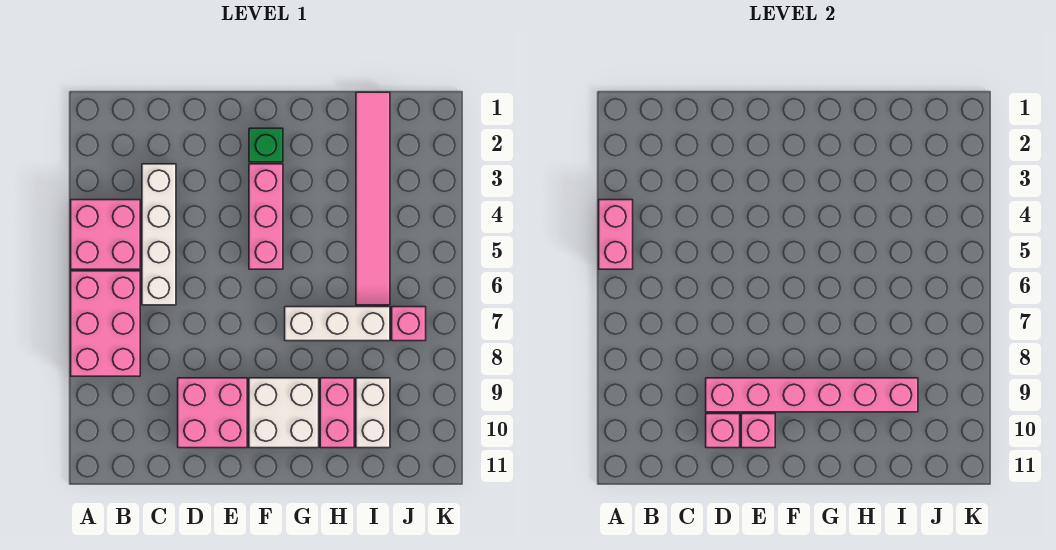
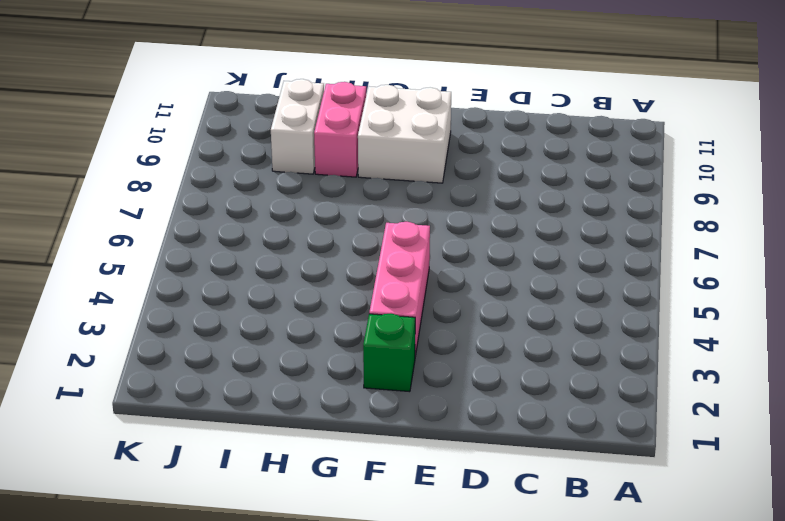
none -> pink 2x2 brick [71,200,140,269]
none -> pink 2x3 brick [71,271,140,376]
none -> white 1x4 brick [142,164,176,305]

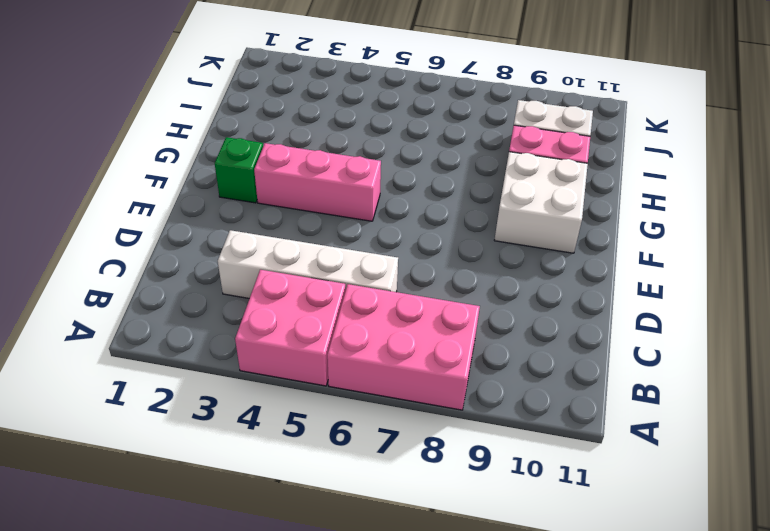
none -> pink 2x2 brick [178,378,247,448]
none -> white 1x3 brick [285,307,390,341]
none -> pink 1x6 tile [356,92,390,305]

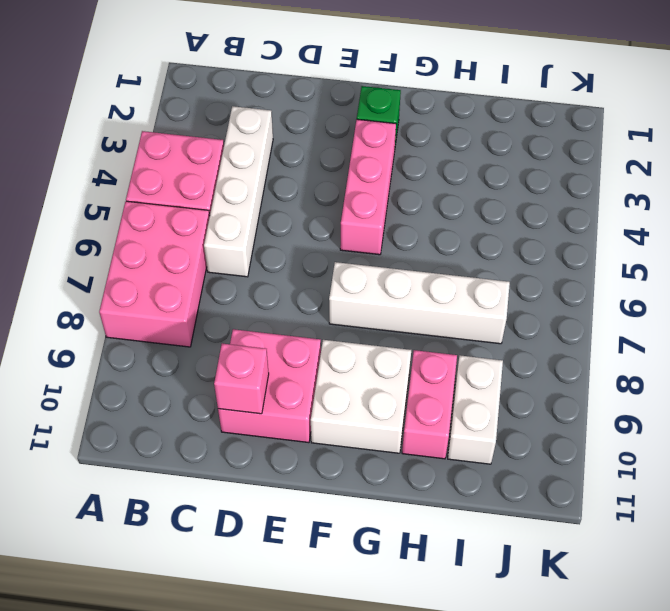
white 1x4 brick [329,262,510,344] -> white 1x3 brick [285,307,390,341]
none -> pink 1x6 tile [356,92,390,305]
none -> pink 1x1 brick [392,307,426,341]
none -> pink 1x2 brick [599,200,633,269]

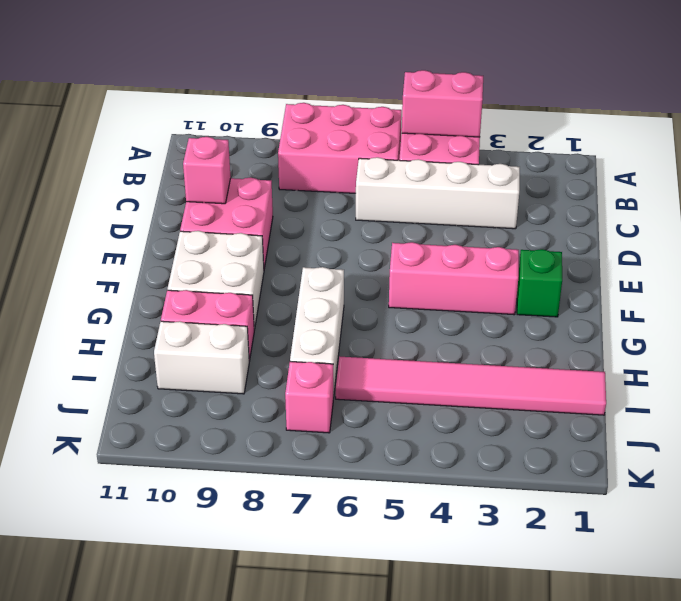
none -> pink 1x6 brick [706,378,918,412]
none -> pink 1x1 brick [741,414,775,448]

